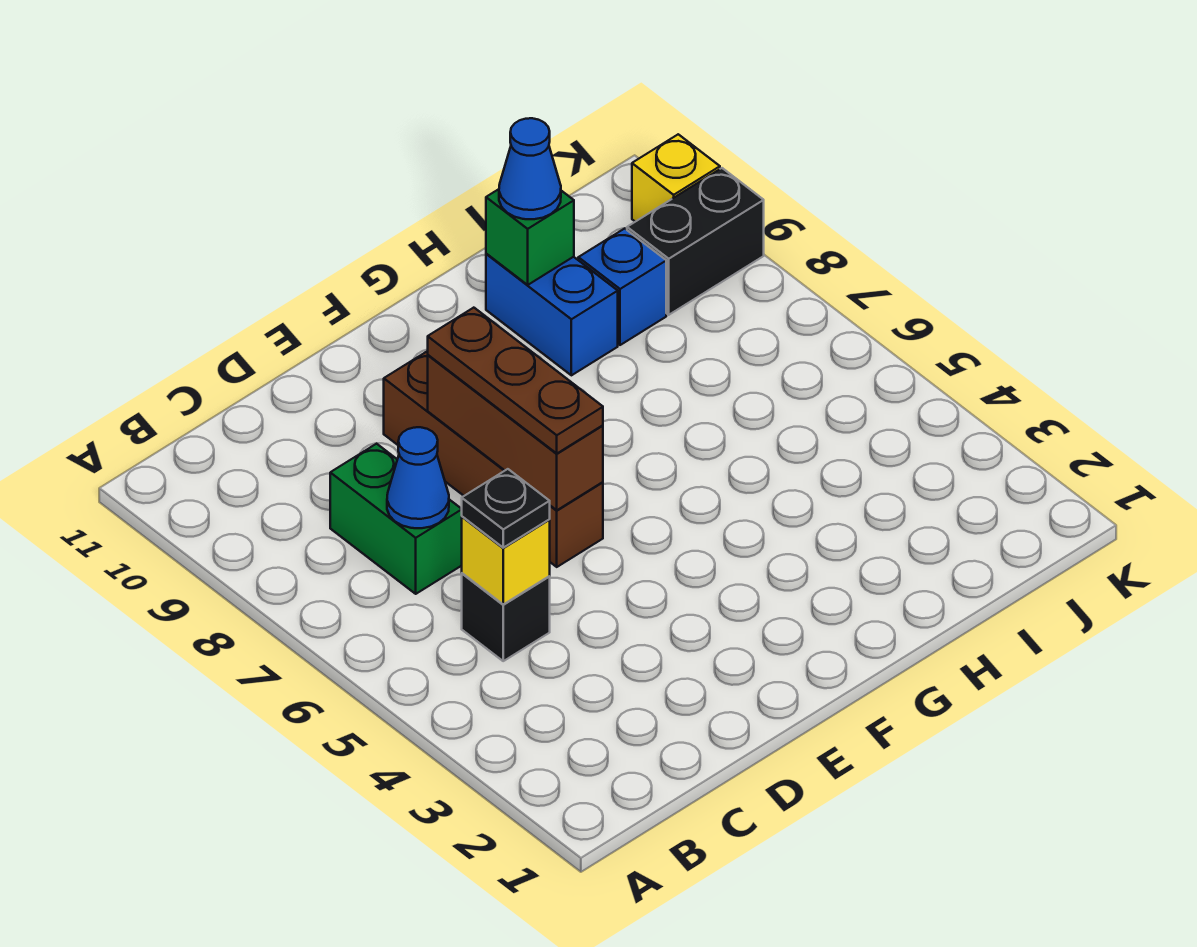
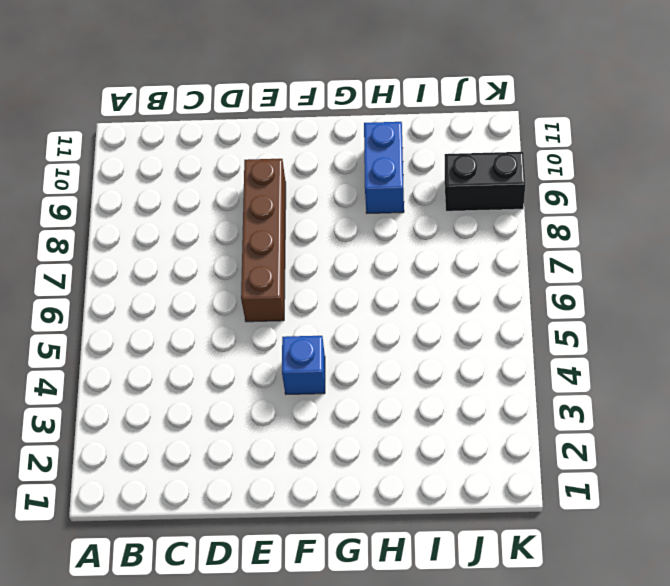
blue 1x1 brick [282,336,325,394] -> blue 1x1 brick moved to [578,228,666,345]
none -> black 1x1 brick [462,573,550,661]
none -> green 1x2 brick [330,444,462,594]
none -> yellow 1x1 brick [632,134,720,222]

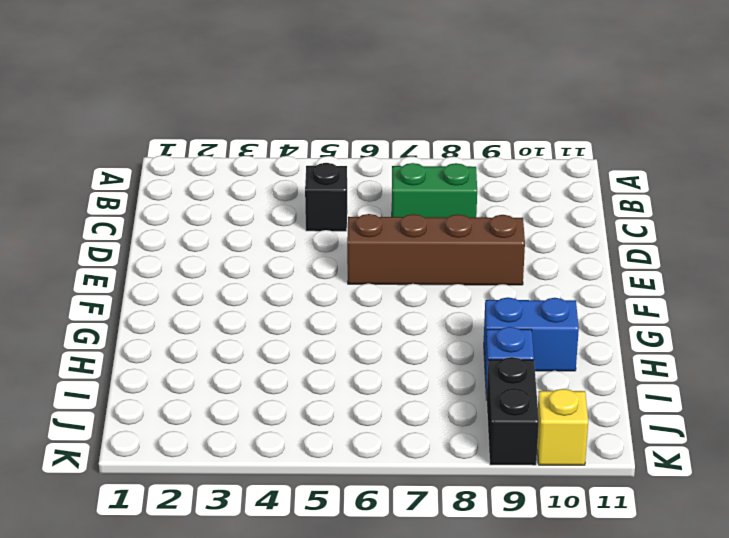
none -> yellow 1x1 brick [462,517,550,604]
none -> blue 1x1 cone [387,427,449,528]
none -> brown 1x3 brick [428,355,603,510]

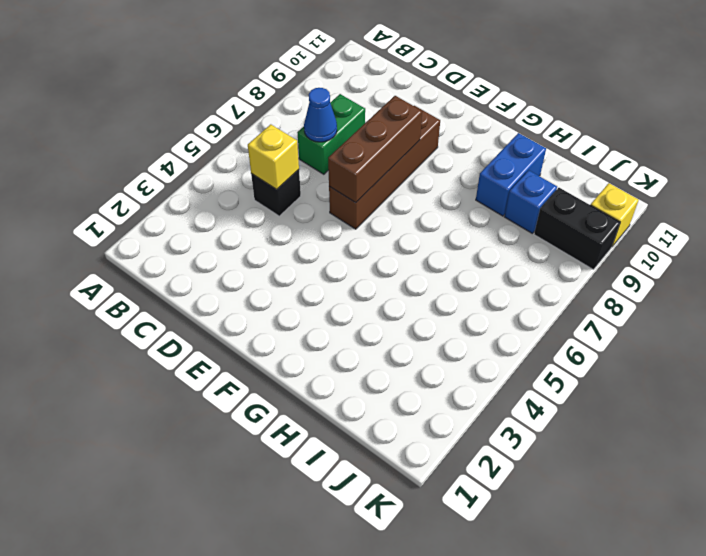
none -> green 1x1 brick [486,189,574,285]
none -> black 1x1 plate [462,469,550,548]
none -> brown 1x3 plate [428,308,603,453]

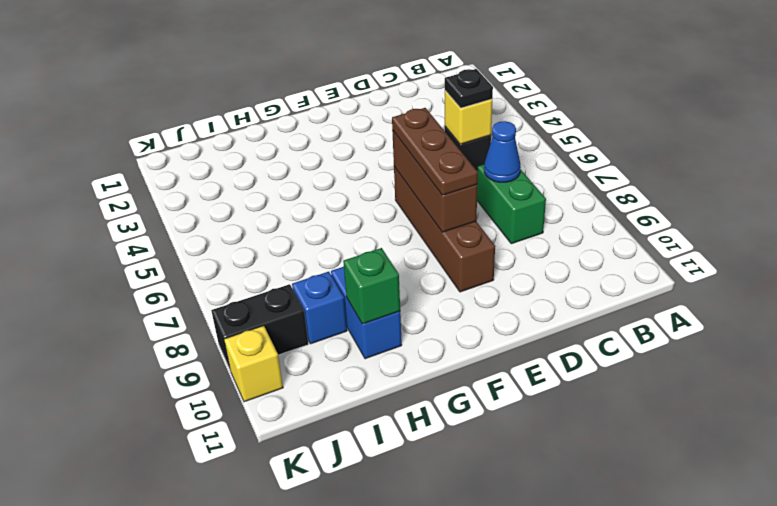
none -> blue 1x1 cone [499,118,561,219]

